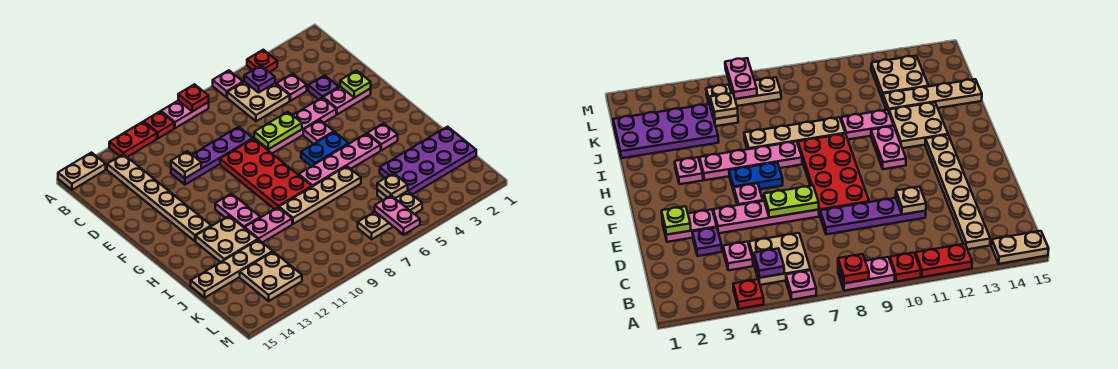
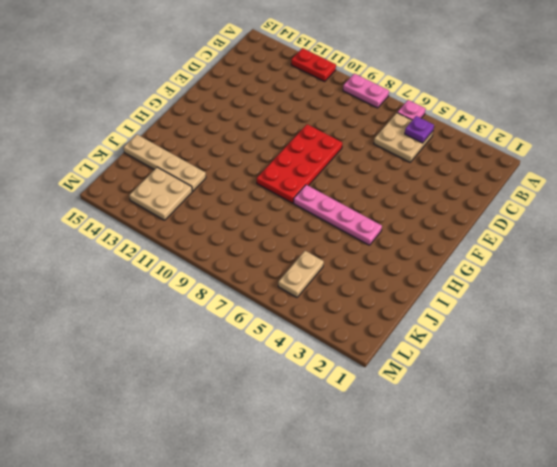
none -> red 1x1 plate [247,50,277,72]
none -> red 1x1 plate [144,112,174,138]
none -> tan 1x2 plate [58,153,106,190]
none -> tan 1x6 plate [107,154,211,241]

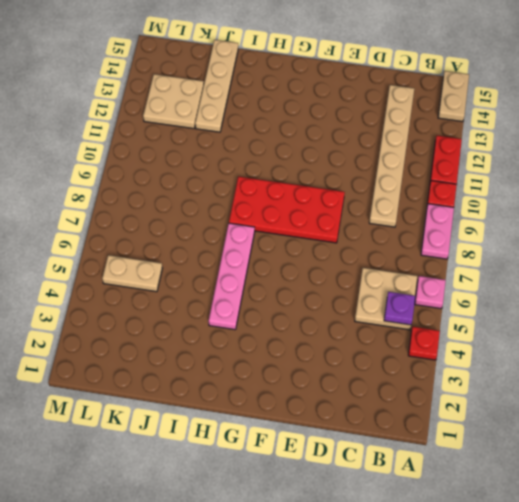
tan 1x6 plate [369,85,414,227] -> tan 1x6 plate turned to [107,154,211,241]
none -> pink 1x1 plate [276,74,307,101]
none -> purple 1x1 plate [308,75,339,100]
none -> purple 1x4 plate [171,127,253,185]
none -> pink 1x2 plate [323,87,371,114]

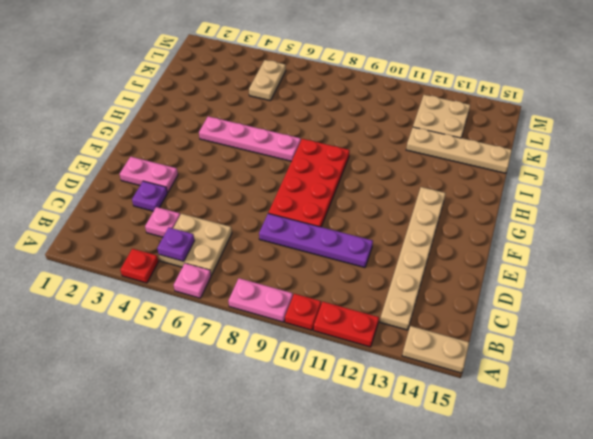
none -> pink 1x4 plate [254,98,336,153]
none -> pink 1x1 plate [303,120,334,144]
none -> blue 1x2 plate [301,132,349,166]
none -> pink 1x2 plate [215,194,260,228]

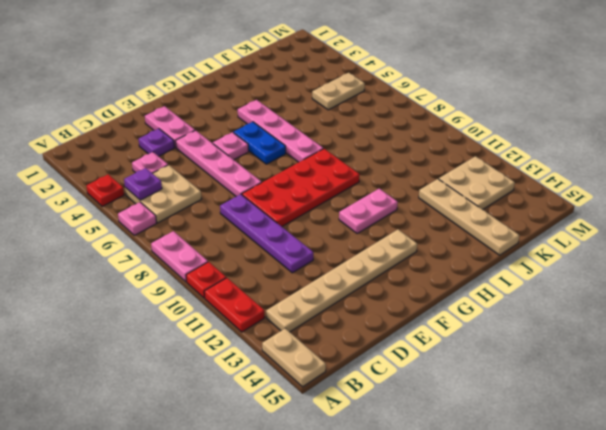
none -> pink 1x1 plate [367,123,398,150]
none -> tan 2x2 plate [196,216,258,262]
none -> tan 1x4 plate [279,166,361,224]
none -> pink 1x2 plate [245,207,292,243]

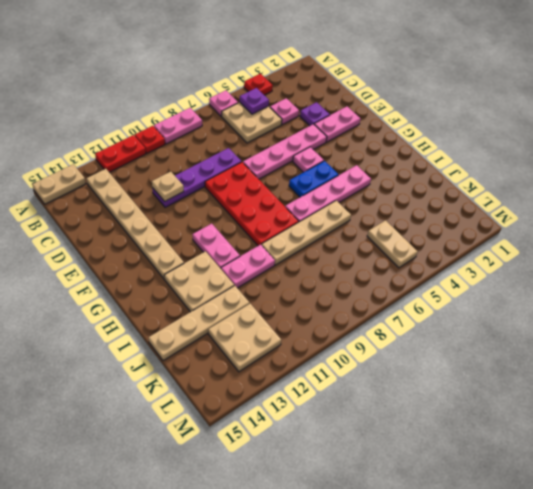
none -> pink 1x1 plate [367,123,398,150]
none -> purple 2x4 plate [380,127,476,194]
none -> tan 1x2 plate [358,212,393,239]
none -> red 1x1 plate [178,84,209,112]

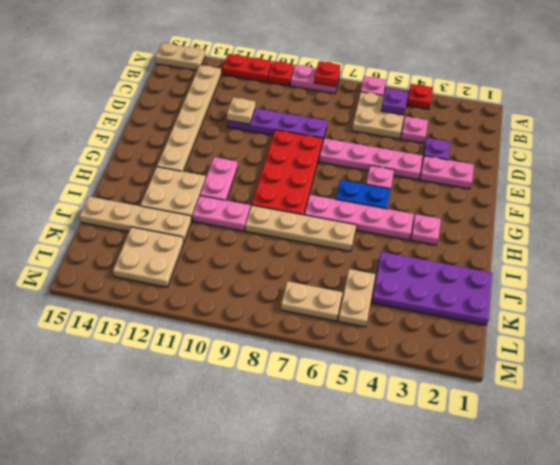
none -> lime 1x1 plate [340,71,371,98]
none -> lime 1x2 plate [254,112,302,149]
none -> tan 1x1 plate [377,173,408,198]
none -> pink 1x2 plate [375,196,420,234]

